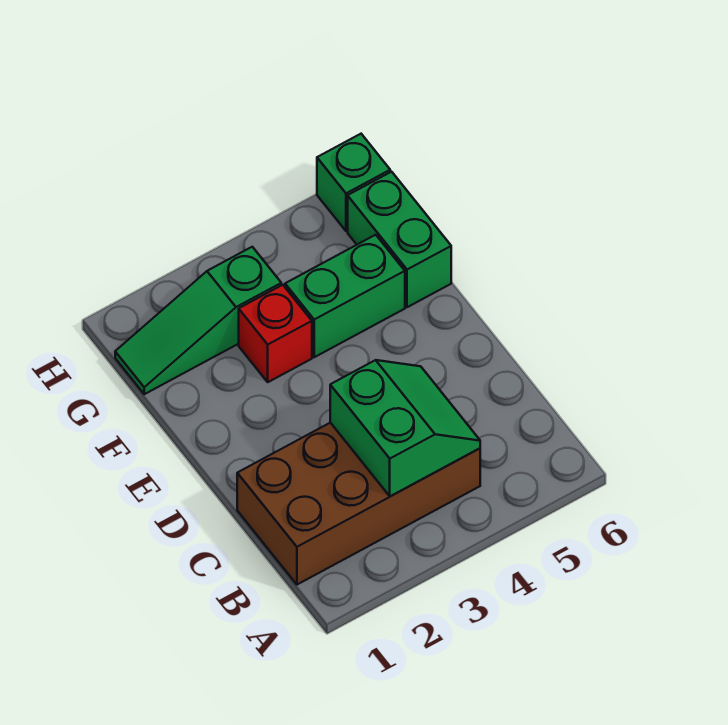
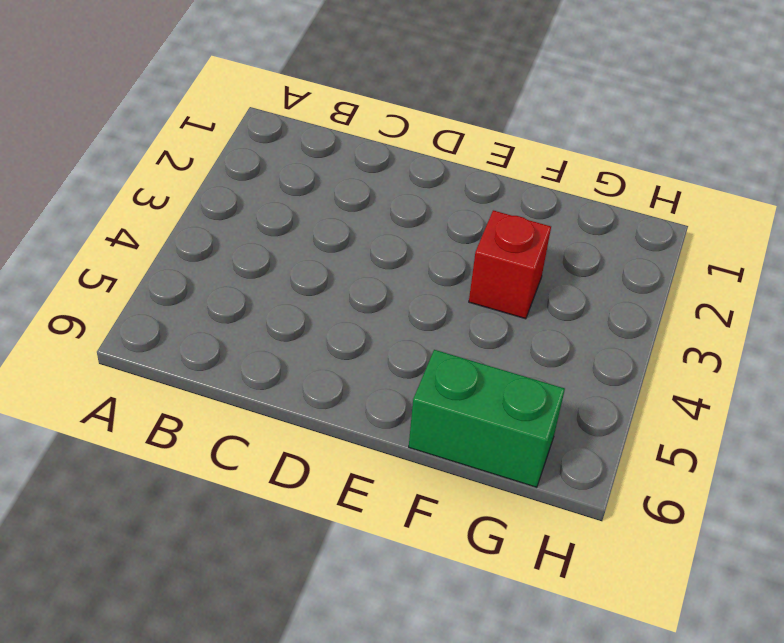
none -> brown 2x4 brick [237,423,480,585]
none -> green 1x2 brick [285,235,405,357]

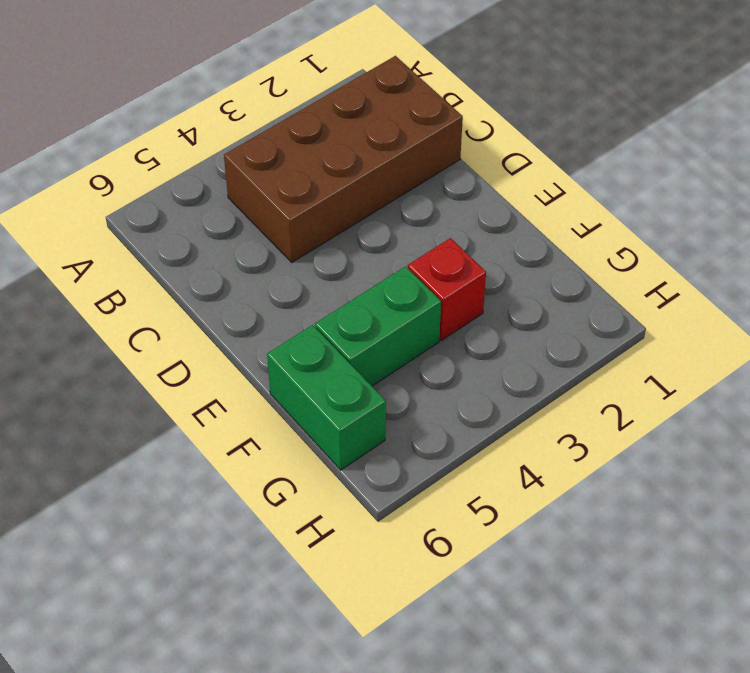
none -> green 1x3 slope [115,247,281,394]
none -> green 1x1 brick [317,134,390,231]

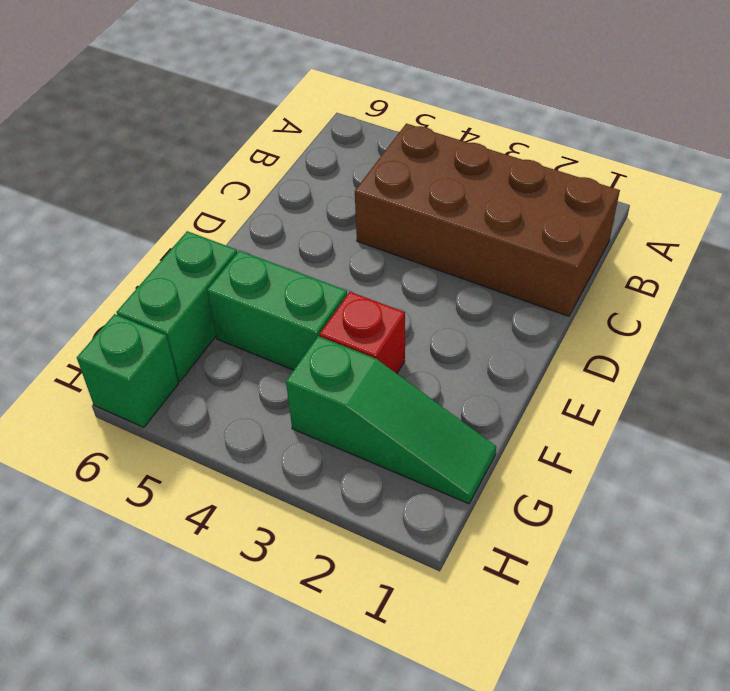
none -> green 2x2 slope [330,360,480,496]

